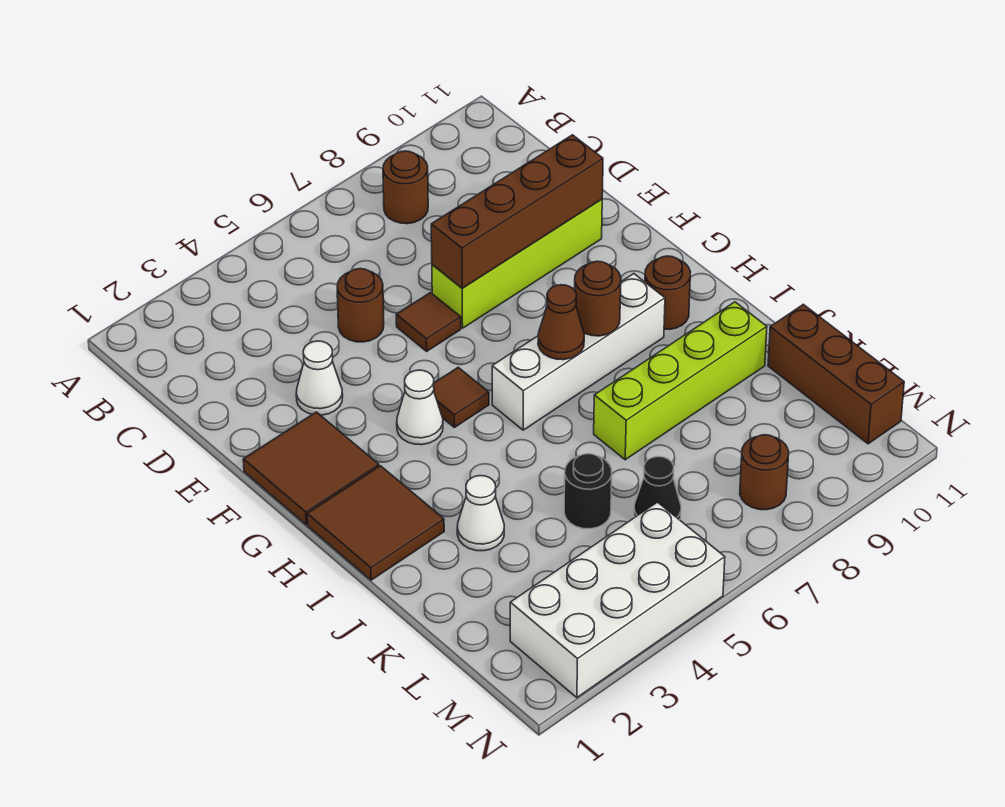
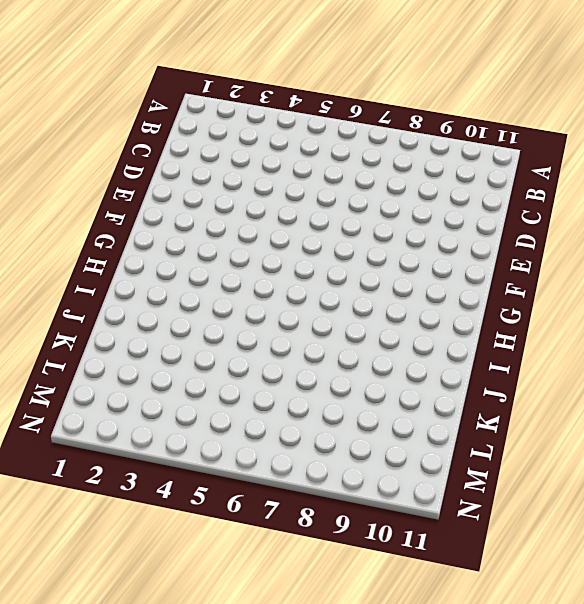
none -> brown 1x1 round brick [383,151,428,224]
none -> brown 1x1 round brick [337,269,384,342]
none -> white 1x1 cone [296,341,343,415]

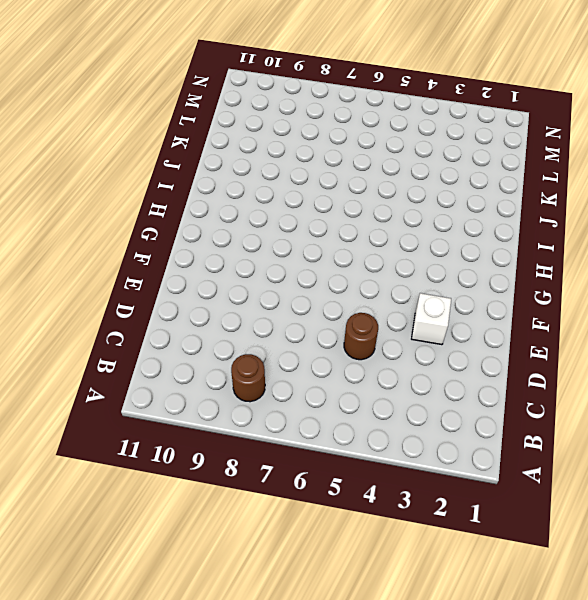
white 1x1 brick [412,293,451,345] -> white 1x1 cone [296,341,343,415]
none -> brown 1x1 tile [396,293,461,351]
none -> lime 1x4 brick [432,199,602,328]
none -> brown 2x2 tile [243,412,379,525]

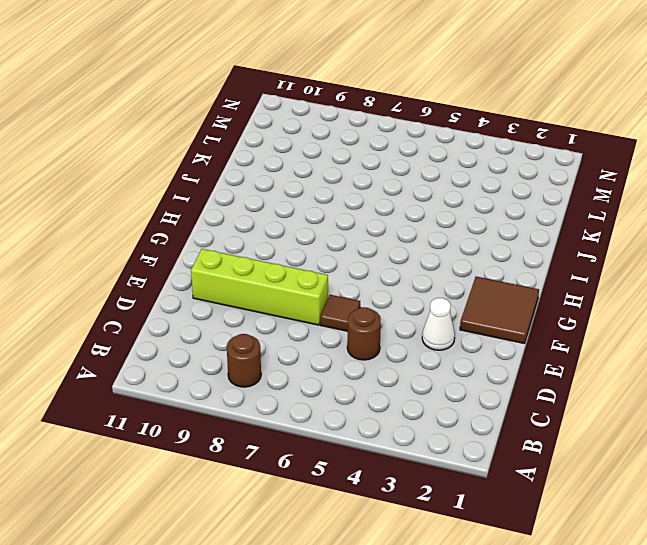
none -> white 1x1 cone [397,370,443,445]
none -> brown 1x1 tile [434,367,489,427]
none -> brown 2x2 tile [307,466,444,580]

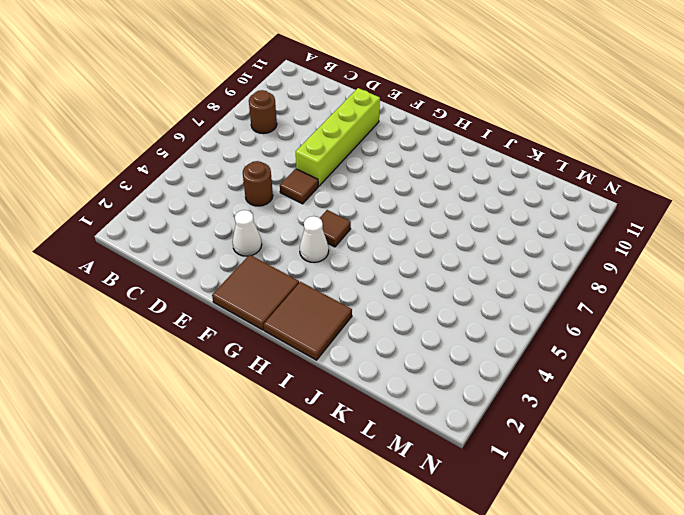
none -> white 1x4 brick [492,274,665,430]
none -> brown 1x1 round brick [645,256,690,329]
none -> white 1x1 cone [457,476,504,551]

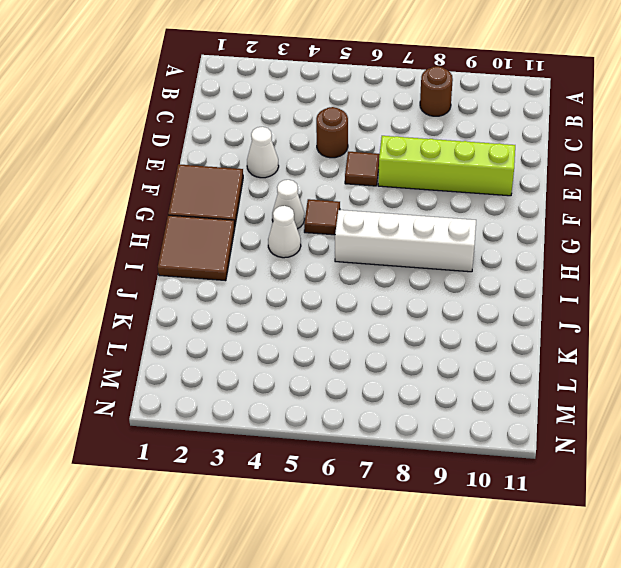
white 1x1 cone [268,206,301,258] -> white 1x1 cone moved to [457,476,504,551]
none -> brown 1x1 round brick [645,256,690,329]
none -> lime 1x4 brick [594,302,767,460]
none -> black 1x1 round brick [564,454,612,529]

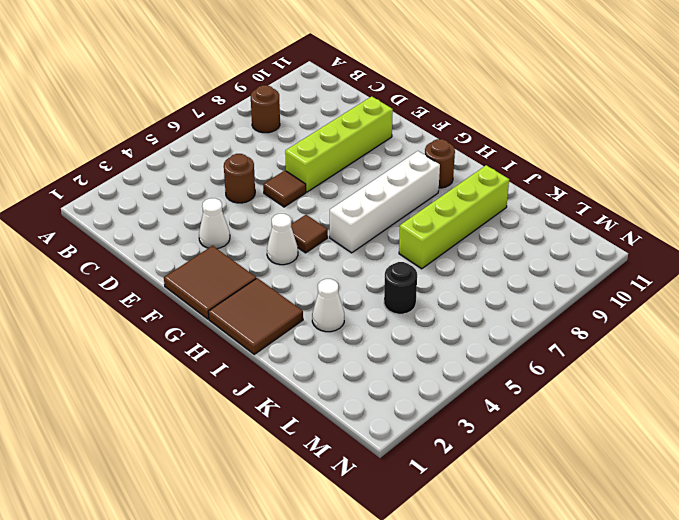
none -> brown 1x3 brick [768,304,904,444]
none -> black 1x1 cone [634,457,681,520]
none -> white 2x4 brick [510,502,725,698]

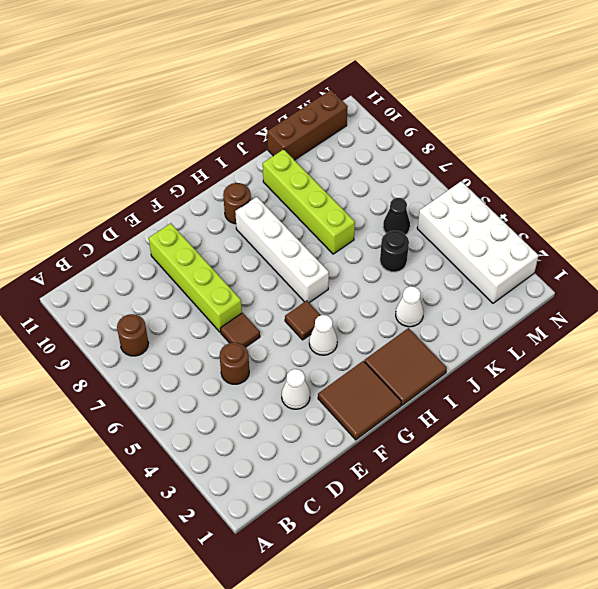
none -> brown 1x1 round brick [740,435,789,510]
none -> brown 1x4 brick [431,135,603,288]
none -> brown 1x1 cone [538,285,584,360]

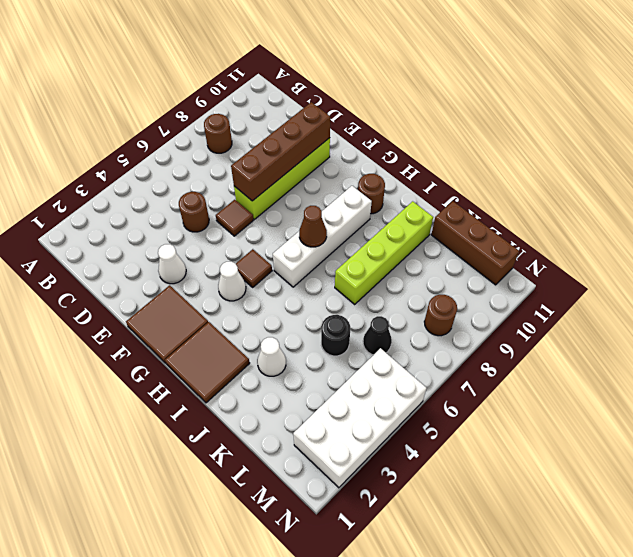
none -> brown 1x1 round brick [575,261,621,336]

